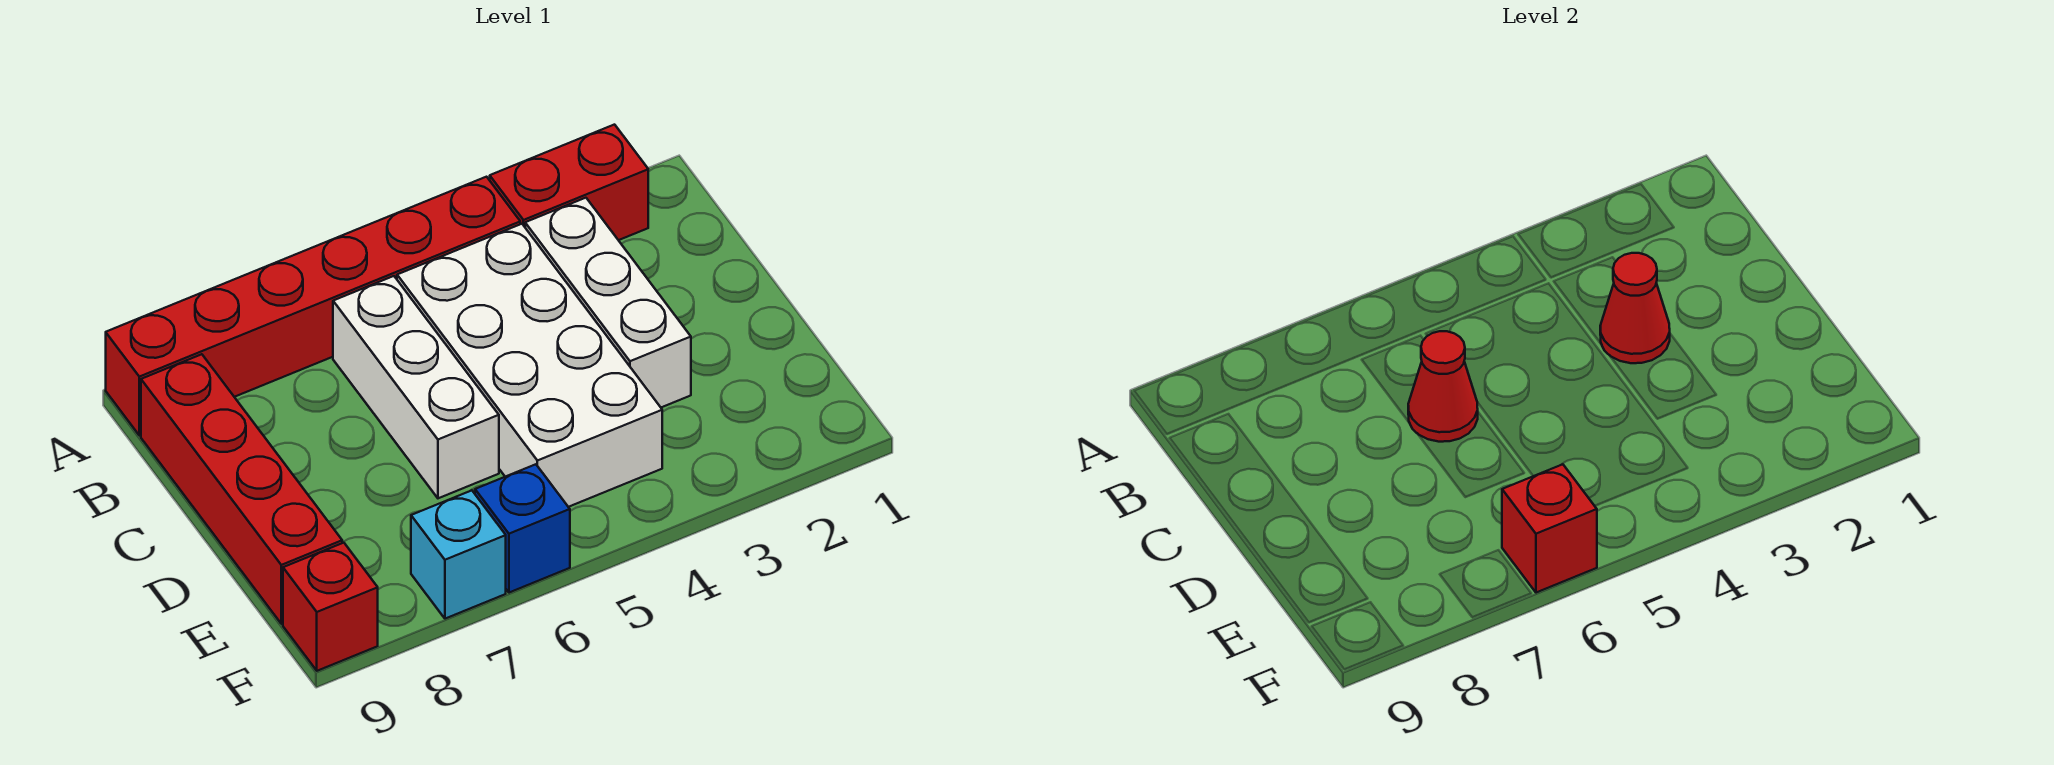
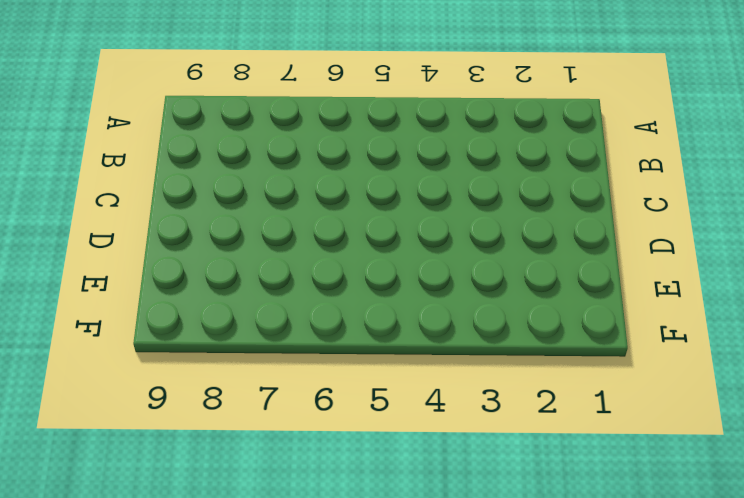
none -> red 1x2 brick [490,125,648,240]
none -> red 1x6 brick [106,177,520,435]
none -> white 1x3 brick [525,198,691,407]

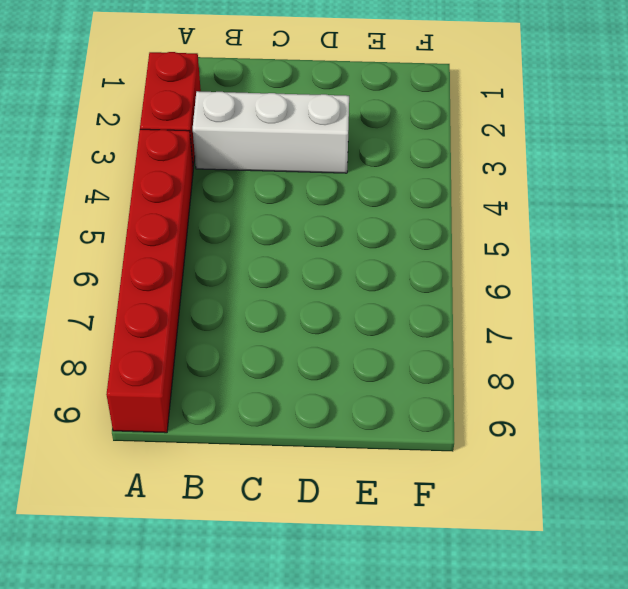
none -> white 2x4 brick [397,224,662,507]
none -> white 1x3 brick [333,276,499,498]
none -> red 1x4 brick [141,354,342,624]

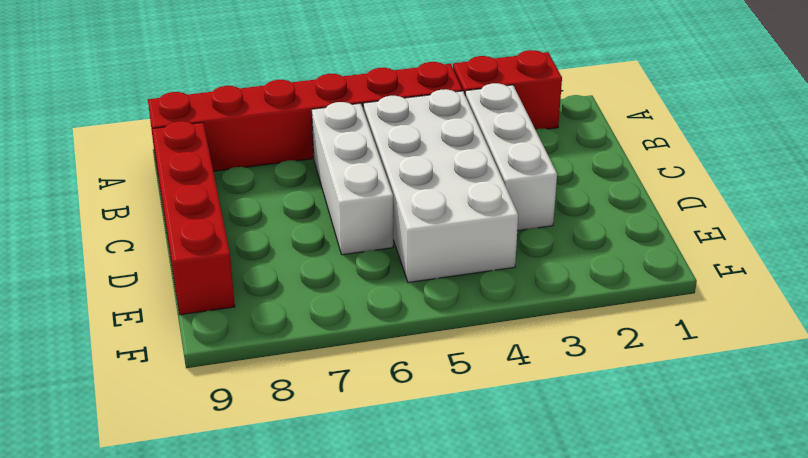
none -> blue 1x1 brick [475,464,570,593]
none -> cyan 1x1 brick [411,490,506,619]
none -> red 1x1 brick [283,543,378,671]

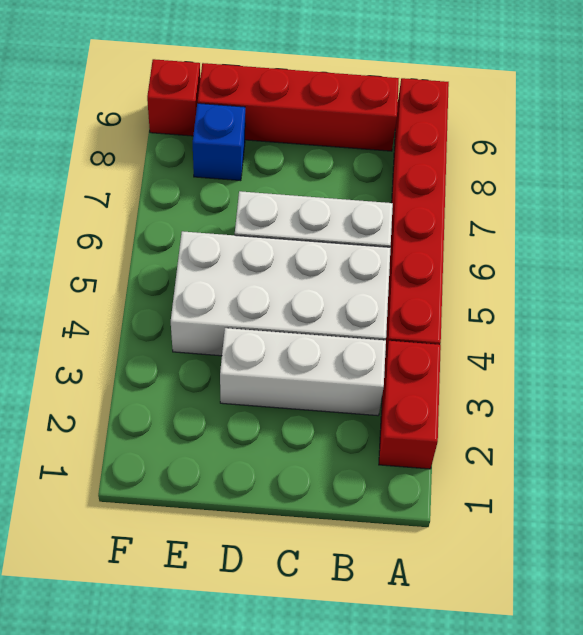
blue 1x1 brick [193,103,245,181] -> blue 1x1 brick moved to [475,464,570,593]
none -> cyan 1x1 brick [411,490,506,619]
none -> red 1x1 cone [1600,253,1670,363]
none -> red 1x1 cone [1408,331,1478,442]

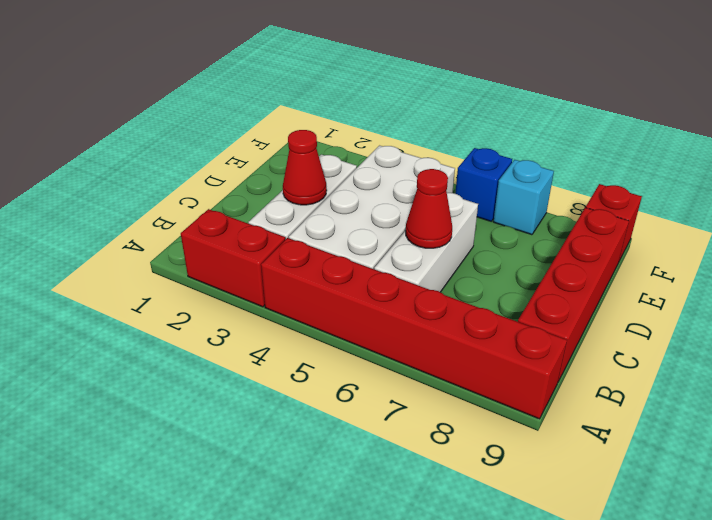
none -> red 1x1 brick [1502,464,1597,593]

